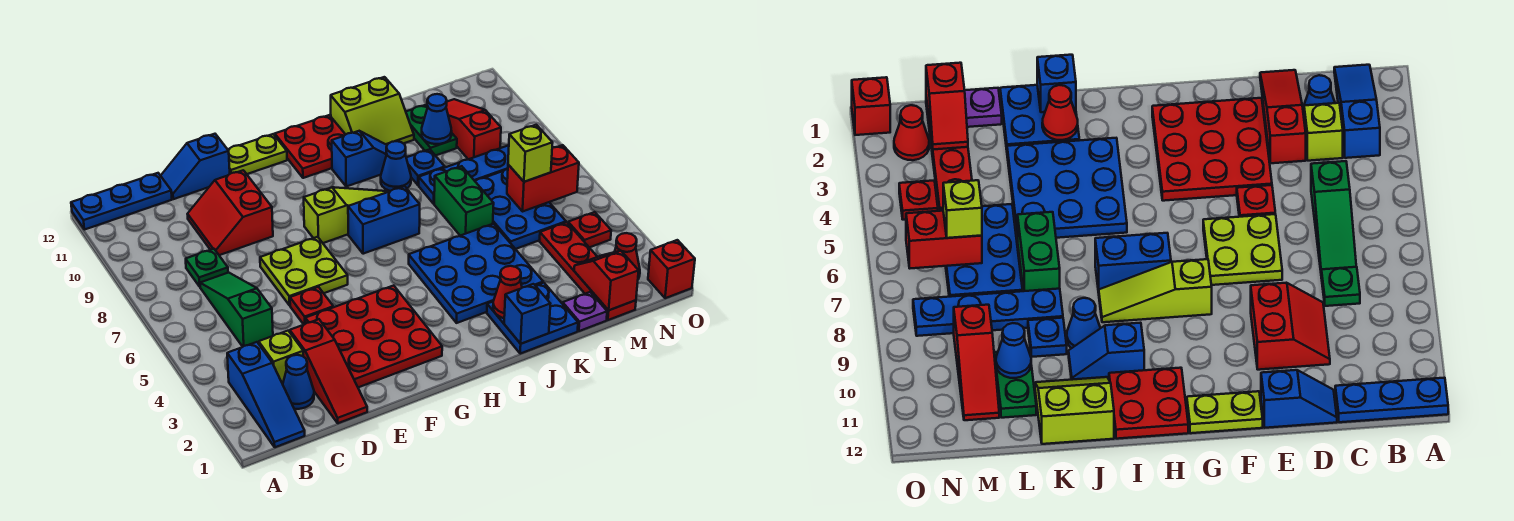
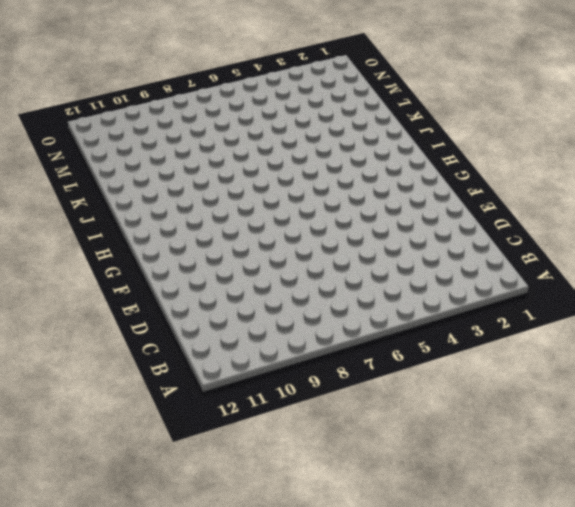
none -> blue 1x3 plate [71,173,172,230]
none -> blue 1x3 slope [227,342,305,447]
none -> blue 1x1 cone [283,355,314,409]
none -> lime 1x1 brick [258,331,303,384]

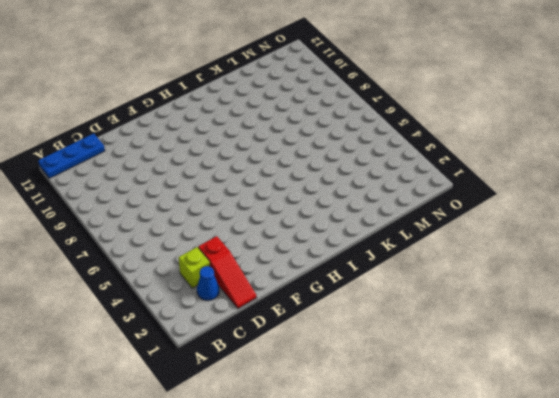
none -> blue 1x3 slope [227,342,305,447]
none -> green 1x3 slope [200,273,273,347]
none -> green 1x1 plate [186,249,228,287]
none -> red 2x2 slope [188,170,273,255]

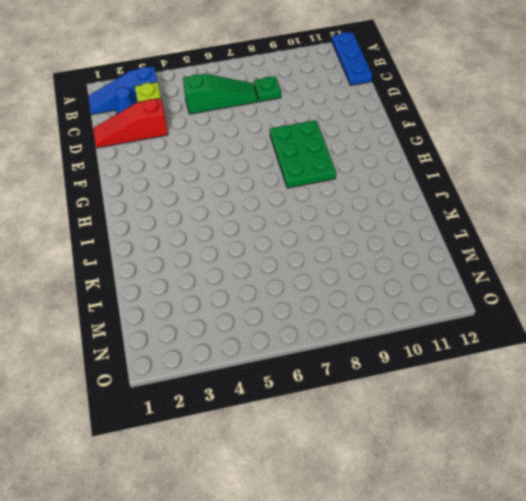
green 2x3 plate [270,120,336,188] -> lime 1x3 slope [304,187,389,243]
none -> red 2x2 slope [188,170,273,255]
none -> blue 1x2 slope [161,134,230,199]
none -> red 3x3 plate [305,286,442,387]
none -> red 1x1 plate [290,287,333,324]

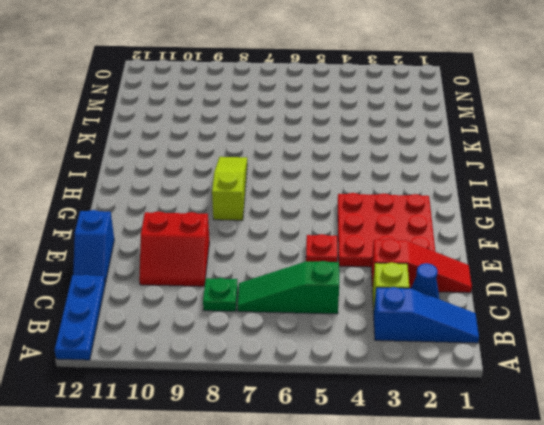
none -> lime 2x2 plate [260,237,348,305]
none -> lime 1x2 plate [228,134,287,174]
none -> blue 1x2 brick [348,186,420,254]
none -> red 2x2 plate [275,115,346,178]

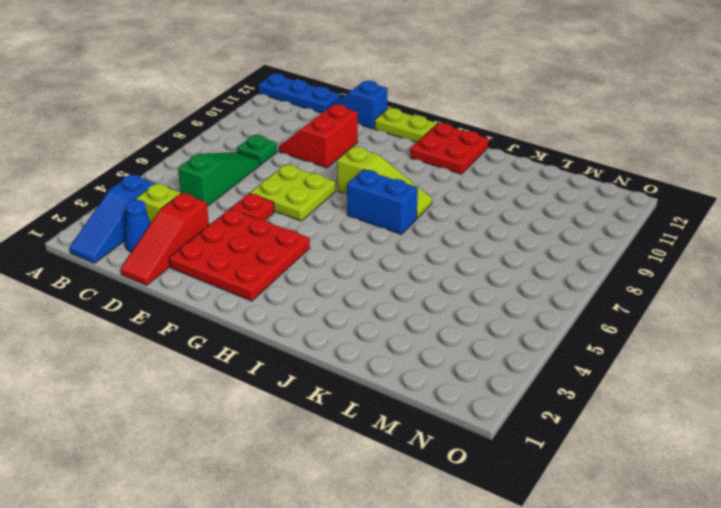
none -> blue 3x3 plate [409,224,543,323]
none -> blue 1x2 slope [332,131,387,186]
none -> blue 2x2 plate [487,283,578,354]
none -> blue 1x1 cone [381,141,411,191]

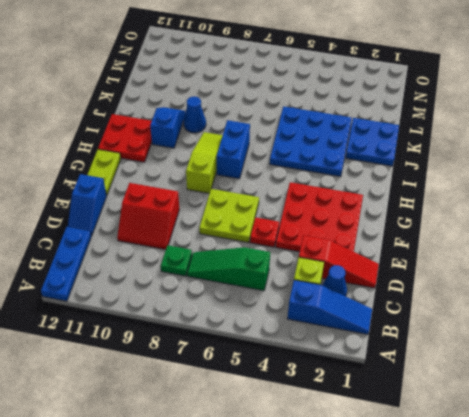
none -> lime 2x2 slope [331,77,414,145]
none -> green 1x2 brick [434,166,494,236]
none -> blue 1x4 plate [419,145,509,204]
none -> blue 1x1 plate [406,149,445,185]

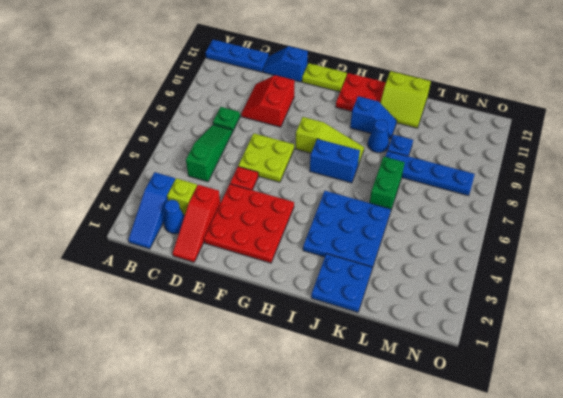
none -> purple 1x1 plate [563,292,607,331]
none -> blue 2x3 plate [475,169,566,249]
none -> green 1x2 plate [406,105,457,156]
none -> red 1x4 plate [540,222,636,320]

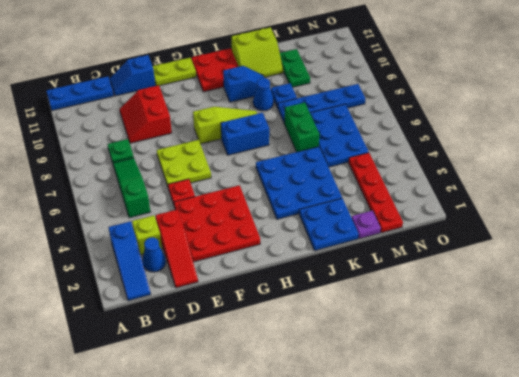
none -> red 1x3 slope [446,99,501,159]
none -> red 1x1 cone [614,233,640,279]
none -> red 1x1 plate [568,212,611,248]
none -> red 1x1 brick [648,240,695,298]

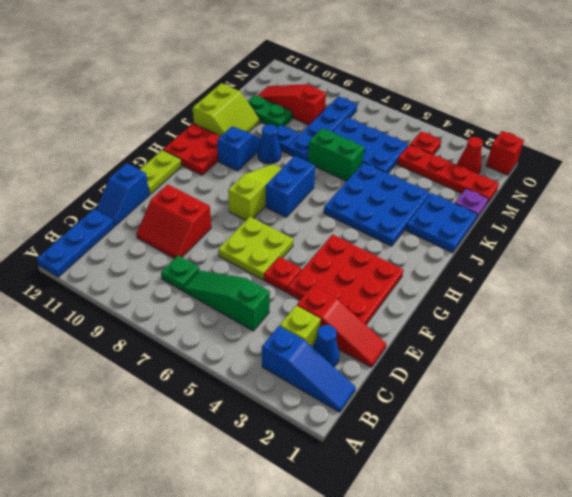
none -> blue 1x1 brick [504,284,550,344]
none -> red 1x1 cone [493,266,522,318]
none -> blue 1x1 cone [422,94,452,144]
none -> red 1x2 slope [574,251,639,310]

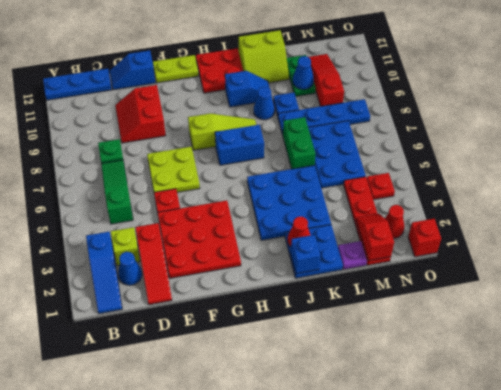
none -> red 1x2 brick [507,145,579,211]
none -> lime 1x1 brick [508,125,553,182]

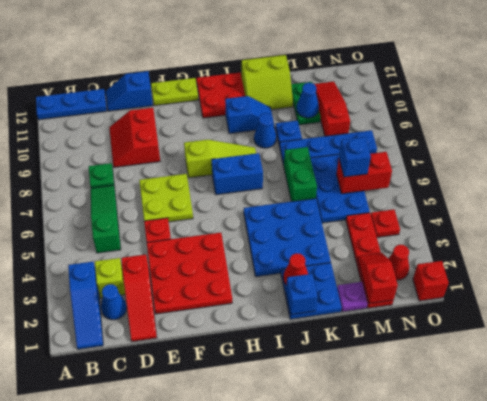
blue 1x1 brick [339,137,371,177] -> lime 1x1 brick [508,125,553,182]

